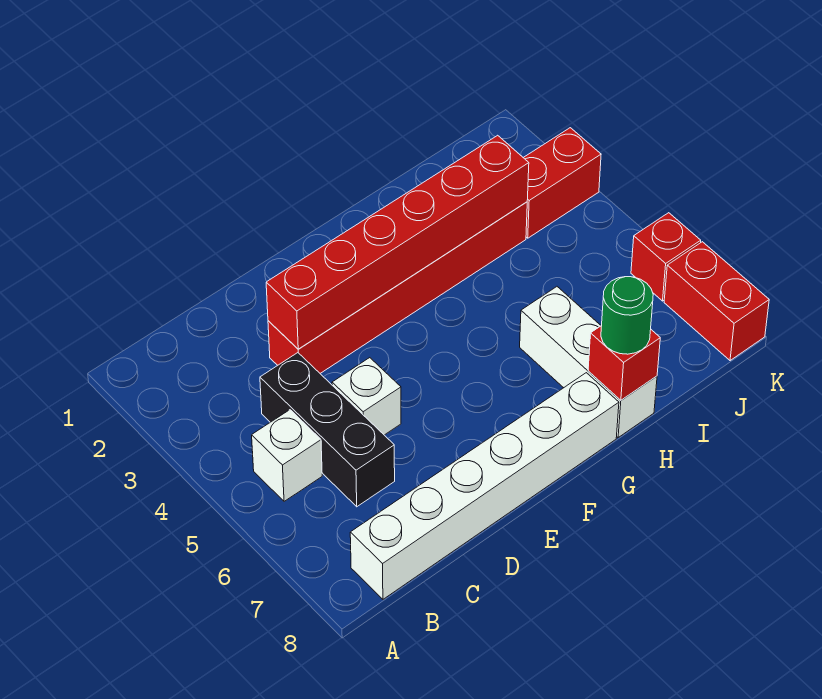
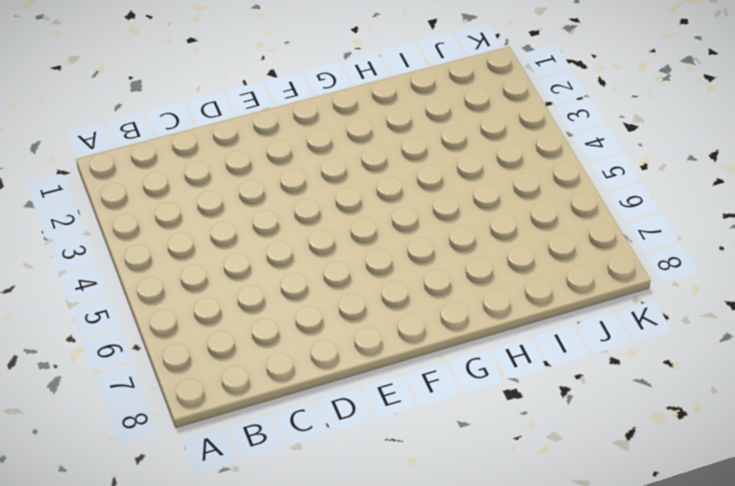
none -> white 1x1 brick [252,410,322,501]
none -> white 1x6 brick [350,373,619,599]
none -> black 1x3 brick [260,353,395,507]

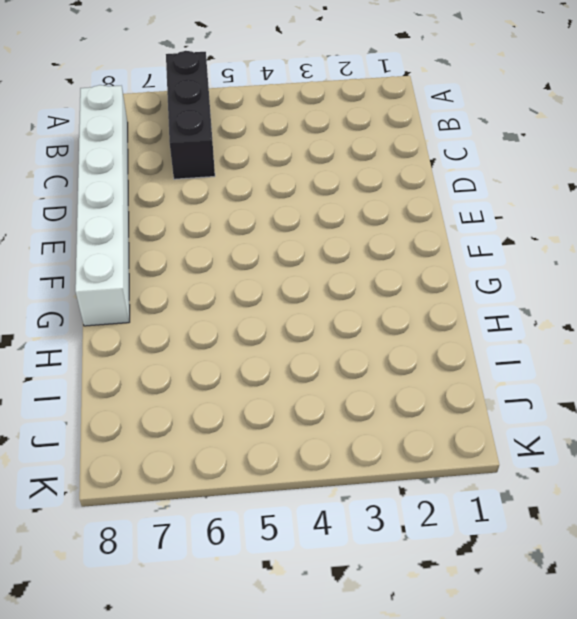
black 1x3 brick [166,51,215,179] -> black 1x3 brick turned to [260,353,395,507]
none -> white 1x1 brick [252,410,322,501]
none -> red 1x6 brick [268,202,527,373]
none -> white 1x1 brick [332,358,401,435]

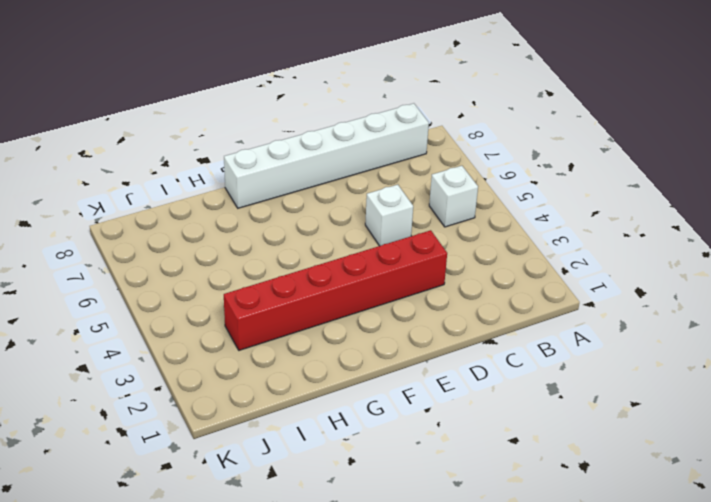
none -> black 1x3 brick [260,353,395,507]
none -> white 1x3 brick [520,287,657,438]
none -> red 1x2 brick [523,128,601,238]

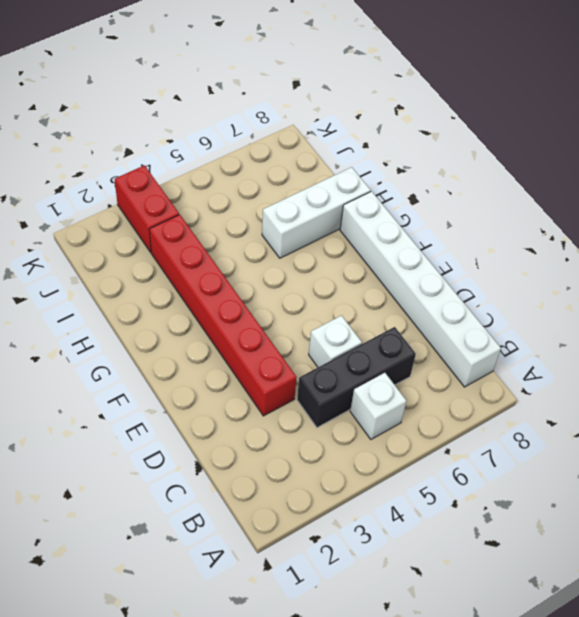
none -> red 1x1 brick [631,213,701,301]
none -> red 1x2 brick [664,242,769,361]
none -> red 1x6 brick [266,135,529,349]

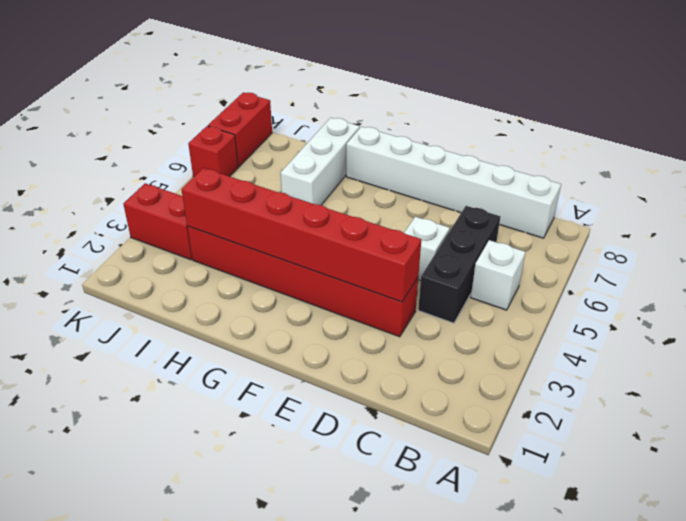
none -> red 1x1 brick [588,326,660,400]
none -> green 1x1 round brick [601,277,653,354]

